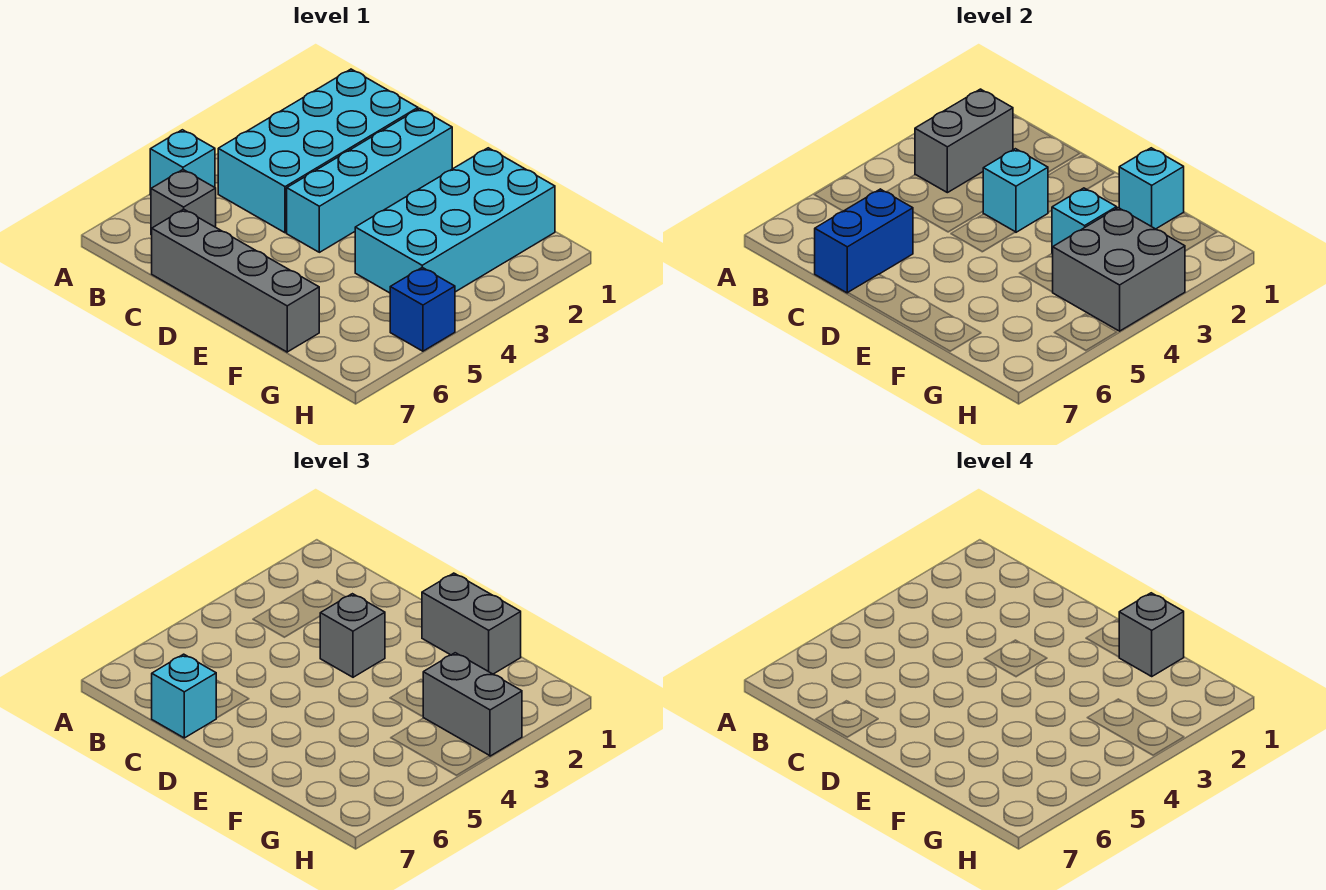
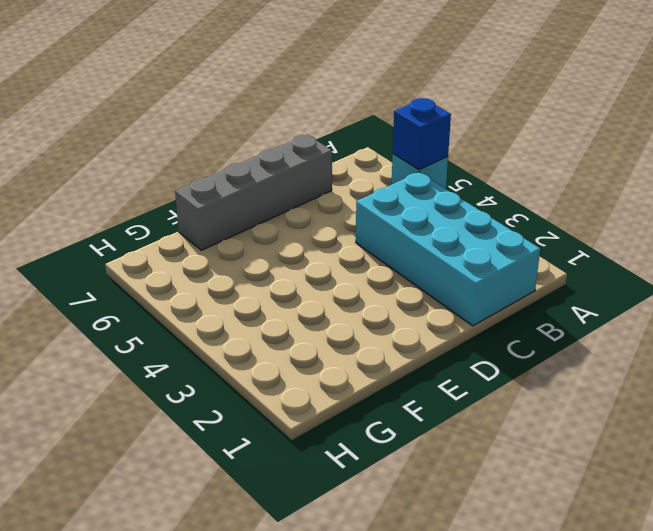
blue 1x1 brick [393,98,451,170] -> blue 1x1 brick moved to [390,267,455,351]
none -> grey 1x1 brick [151,170,216,235]
none -> cyan 1x4 brick [287,108,452,252]
none -> cyan 2x4 brick [355,148,555,293]

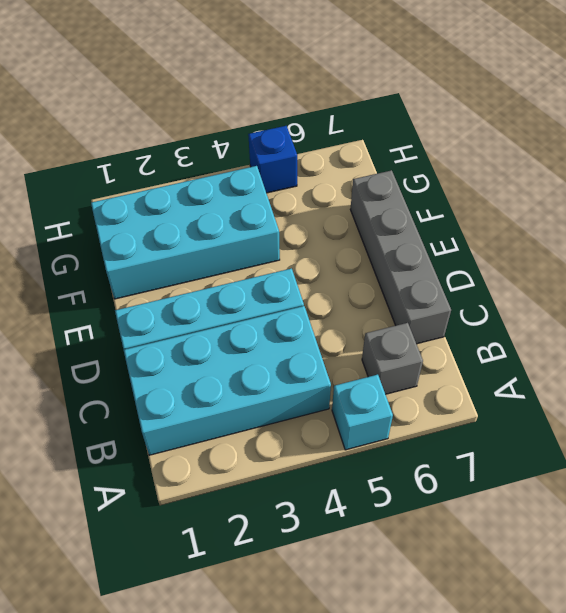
none -> grey 1x2 brick [915,89,1013,193]
none -> blue 1x2 brick [815,189,913,293]
none -> cyan 1x1 brick [983,149,1048,232]

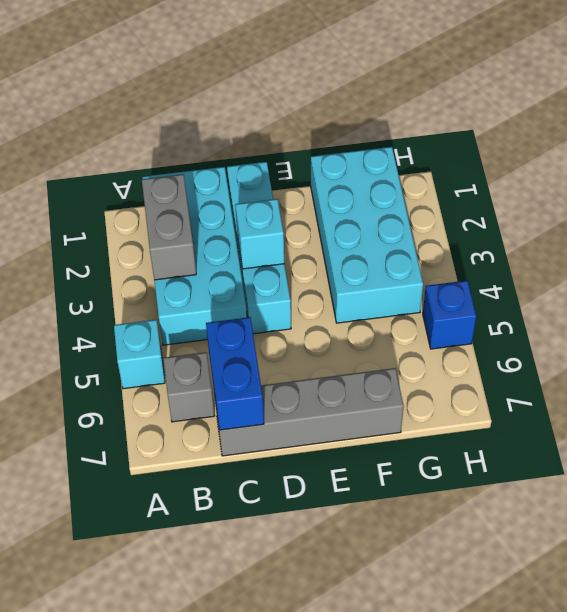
none -> cyan 1x1 brick [1119,148,1184,229]
none -> cyan 1x1 brick [1052,188,1117,253]
none -> grey 2x2 brick [1053,208,1185,331]

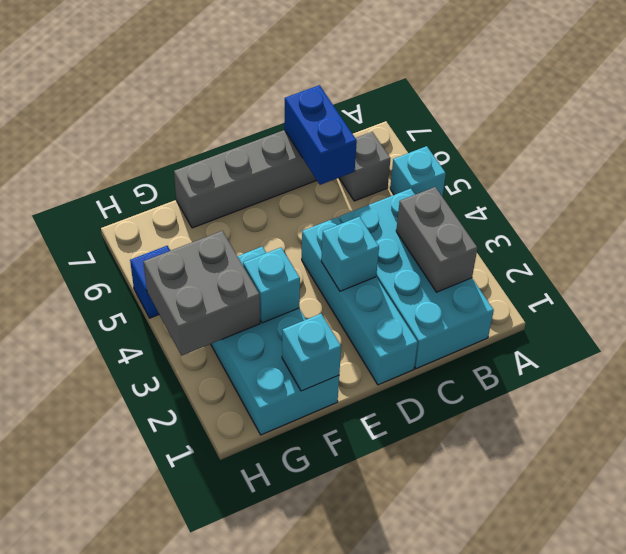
none -> cyan 1x1 brick [152,654,216,738]
none -> grey 1x1 brick [320,594,385,677]
none -> grey 1x2 brick [422,573,521,674]

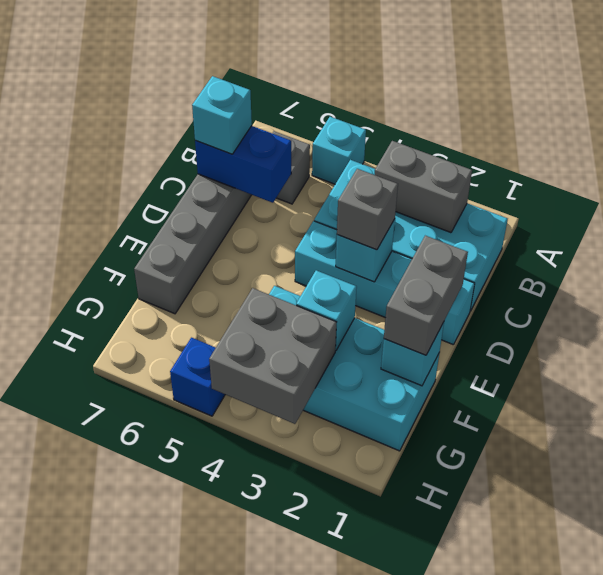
none -> grey 1x2 brick [423,653,522,756]
none -> grey 1x1 brick [1119,593,1184,676]

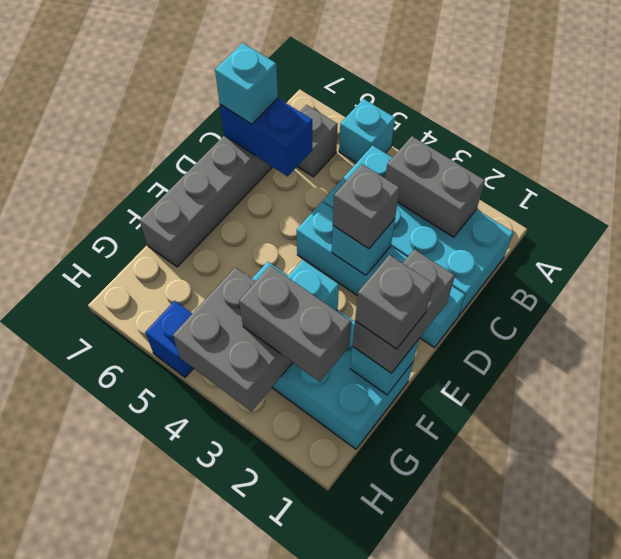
grey 1x2 brick [239,266,351,382] -> grey 1x2 brick turned to [423,653,522,756]

